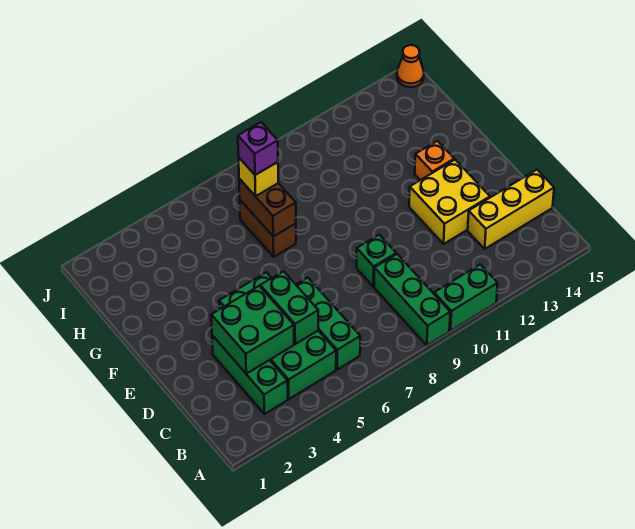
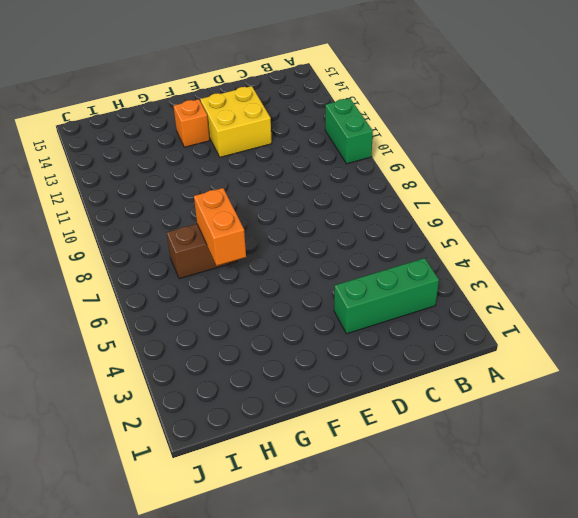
orange 1x2 brick [194,188,246,265] -> brown 1x2 brick [239,179,296,236]
none -> green 1x3 brick [374,254,450,345]
none -> green 2x4 brick [219,272,336,399]
none -> green 1x3 brick [296,278,360,369]

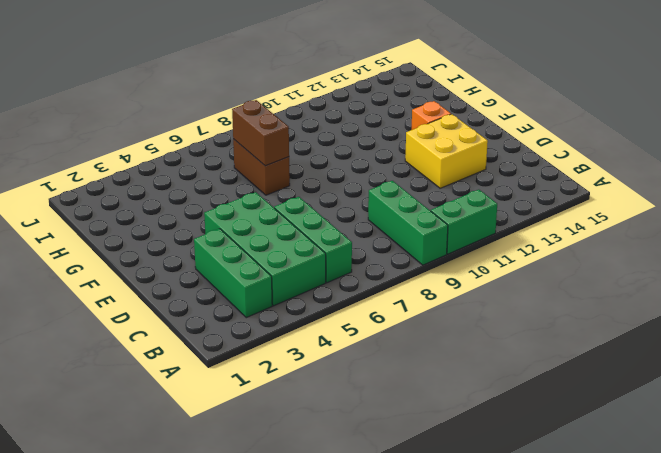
none -> yellow 1x3 brick [468,170,554,249]
none -> green 1x1 brick [357,235,396,286]
none -> orange 1x1 cone [397,45,424,87]

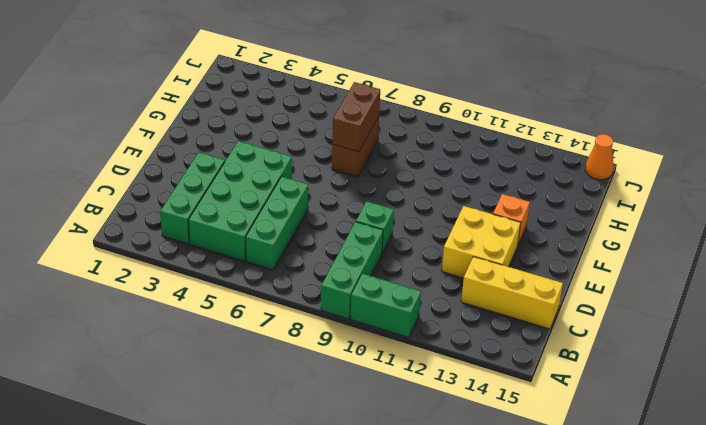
none -> green 2x2 brick [211,286,294,374]
none -> green 1x2 brick [260,271,318,344]
none -> yellow 1x1 brick [239,158,278,196]

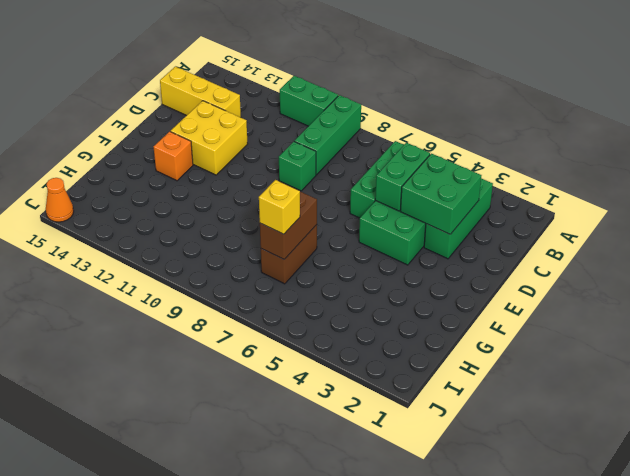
none -> purple 1x1 brick [238,122,278,175]

